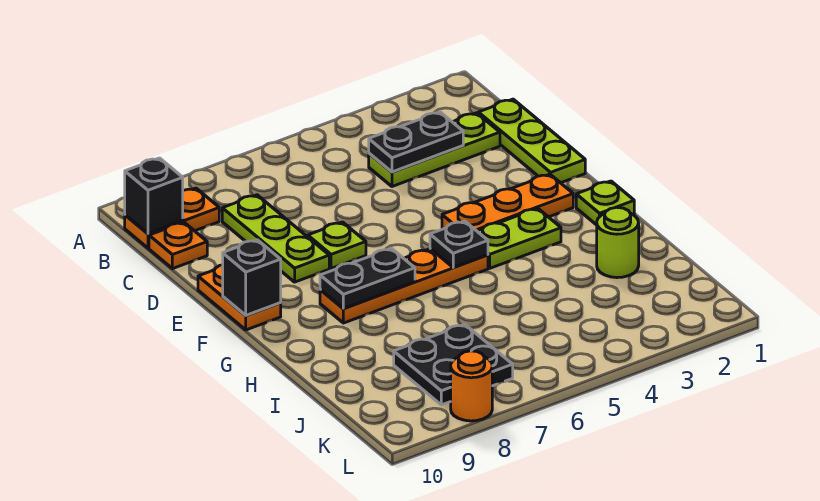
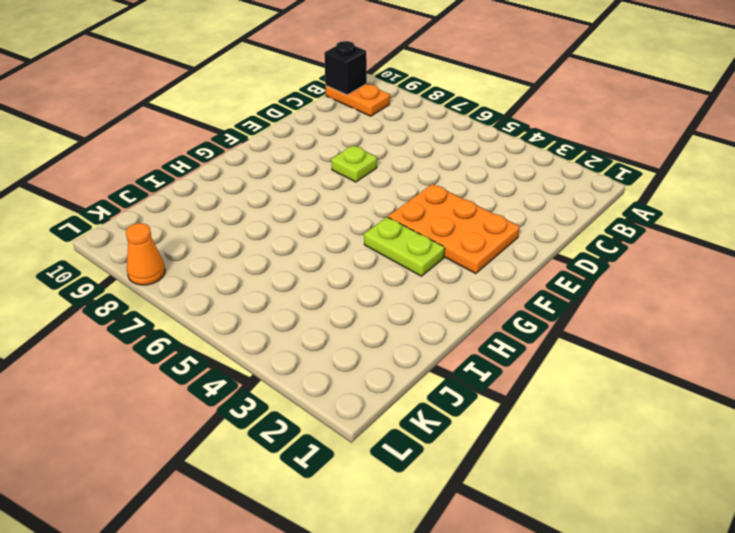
orange 2x3 plate [388,184,520,274] -> orange 1x3 plate [442,174,573,231]
orange 1x1 cone [126,223,165,285] -> orange 1x1 round brick [451,351,492,421]
none -> lime 1x3 plate [478,99,585,183]
none -> lime 1x3 plate [369,113,500,187]
none -> lime 1x3 plate [222,195,329,282]

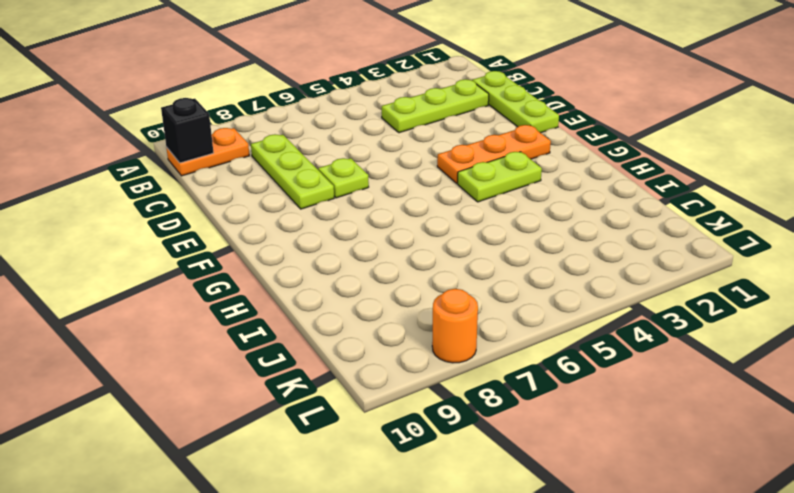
none -> orange 1x1 plate [149,222,207,269]
none -> orange 1x2 plate [198,265,281,330]
none -> lime 1x1 plate [576,181,634,225]

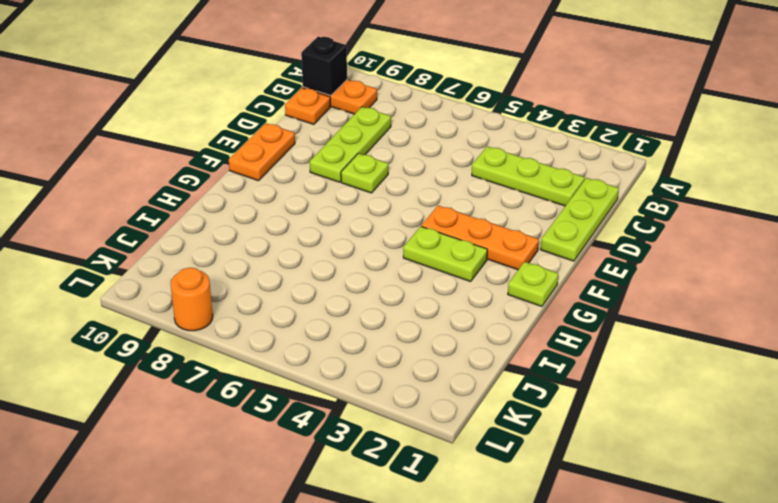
none -> orange 1x4 plate [320,249,488,323]
none -> lime 1x1 round brick [597,207,639,278]
none -> black 2x2 plate [394,324,513,405]

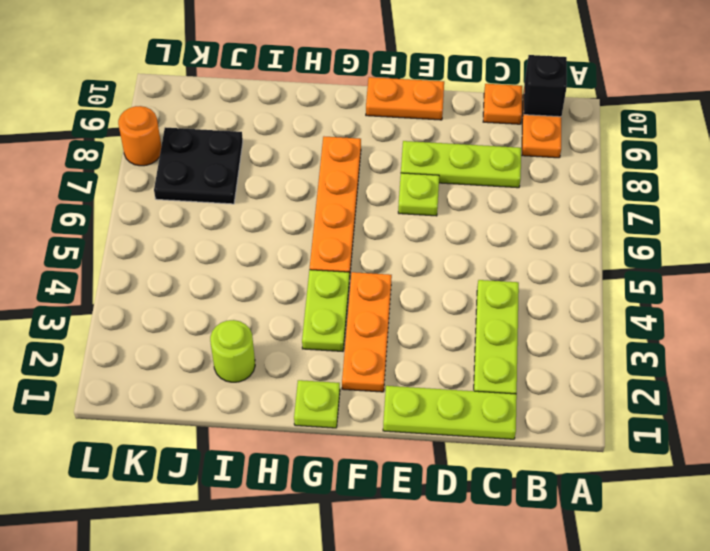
none -> black 1x2 plate [369,112,463,172]
none -> black 1x1 brick [223,240,281,315]
none -> black 1x1 plate [430,221,488,267]

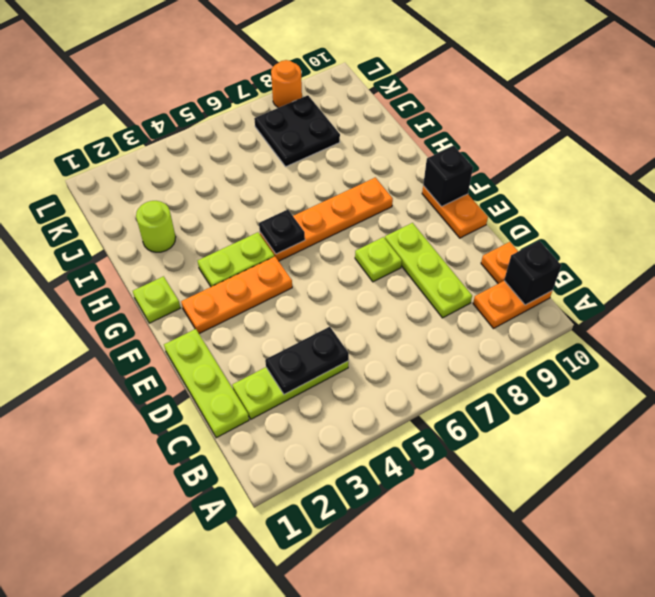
none -> black 1x2 plate [320,248,415,309]

